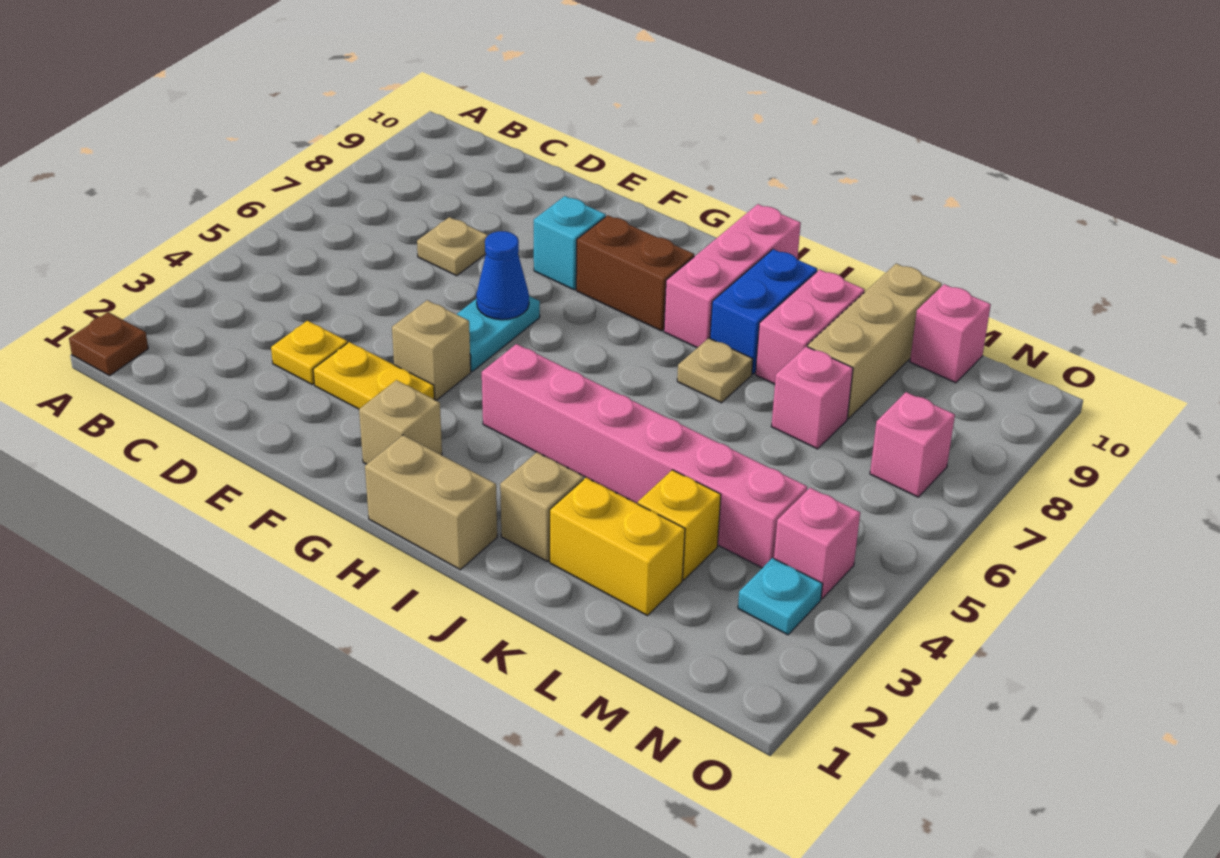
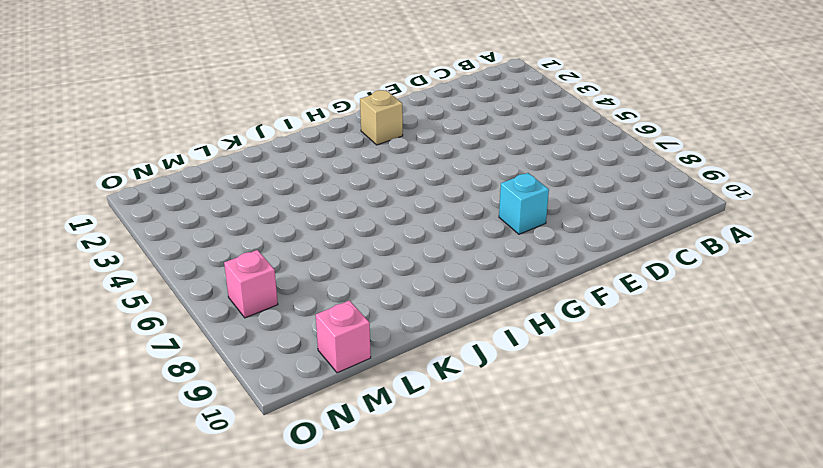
none -> brown 1x1 plate [69,312,148,376]
none -> yellow 1x1 plate [271,321,347,385]
none -> tan 1x1 plate [417,217,488,276]

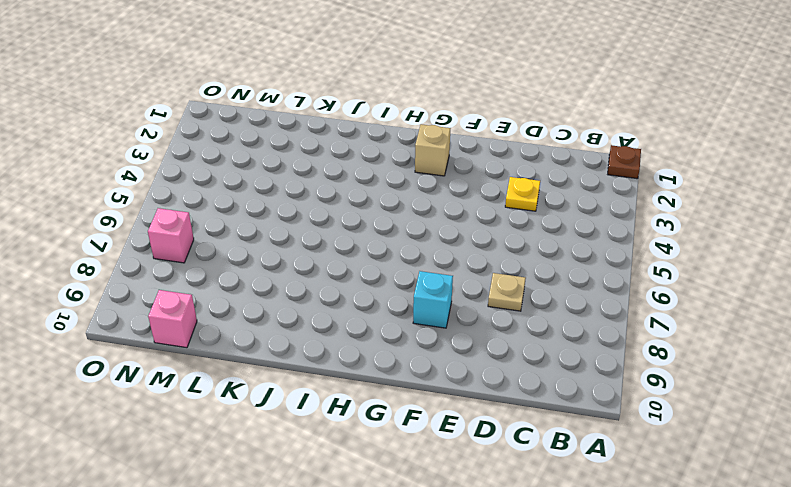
none -> yellow 1x2 plate [313,342,435,409]
none -> tan 1x1 brick [392,300,471,401]
none -> cyan 1x2 plate [457,296,540,371]

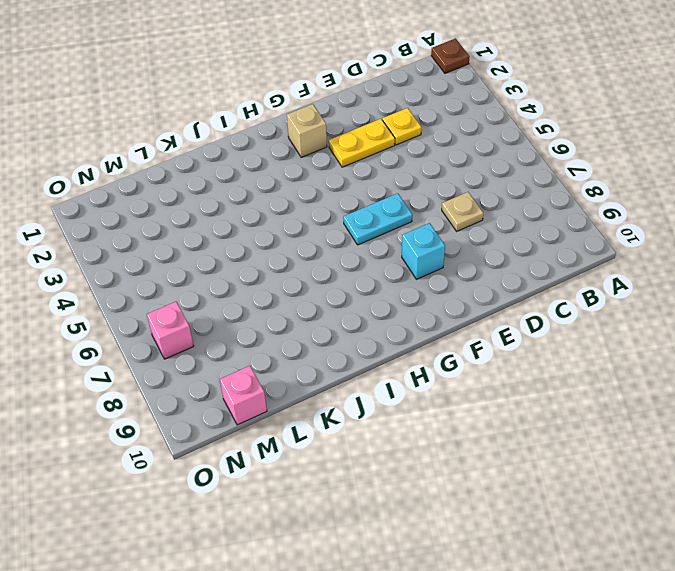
cyan 1x2 plate [343,193,412,245] -> cyan 1x2 plate turned to [457,296,540,371]
none -> tan 1x1 brick [392,300,471,401]
none -> brown 1x2 brick [576,215,694,331]
none -> tan 1x2 brick [365,435,497,570]

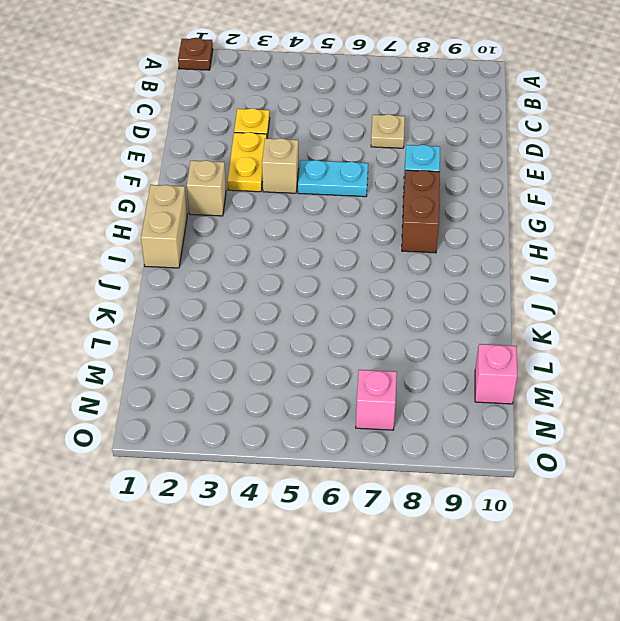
none -> pink 1x6 brick [482,344,807,568]
none -> pink 1x3 brick [664,204,801,348]
none -> tan 1x1 brick [500,452,583,561]

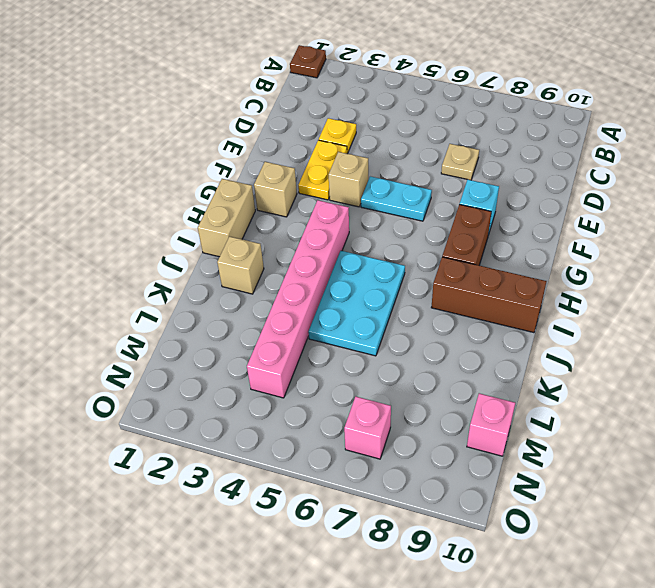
cyan 2x3 plate [308,251,405,356] -> none
brown 1x3 brick [431,257,547,333] -> pink 1x3 brick [664,204,801,348]
none -> tan 1x1 plate [677,338,753,403]
none -> blue 1x2 brick [710,249,817,374]
none -> yellow 1x2 brick [550,478,685,616]

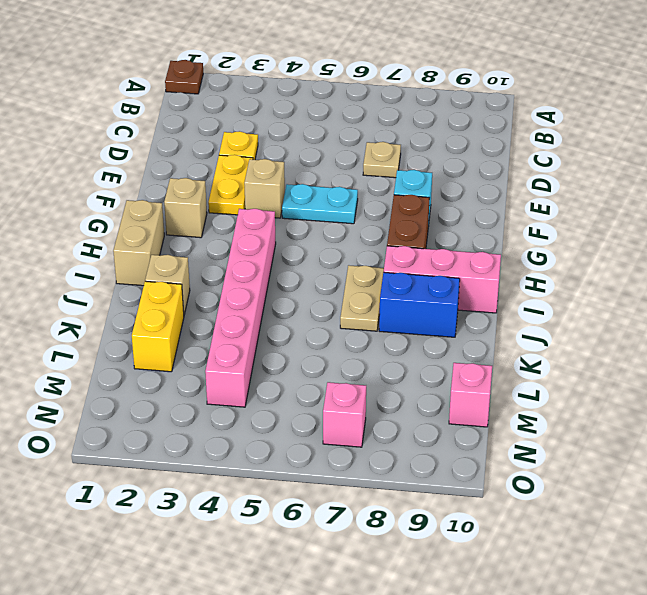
tan 1x2 plate [340,265,384,331] -> tan 1x1 plate [677,338,753,403]
none -> pink 1x2 brick [755,269,865,384]
none -> yellow 1x1 brick [638,470,721,580]
none -> pink 1x1 brick [771,346,853,449]

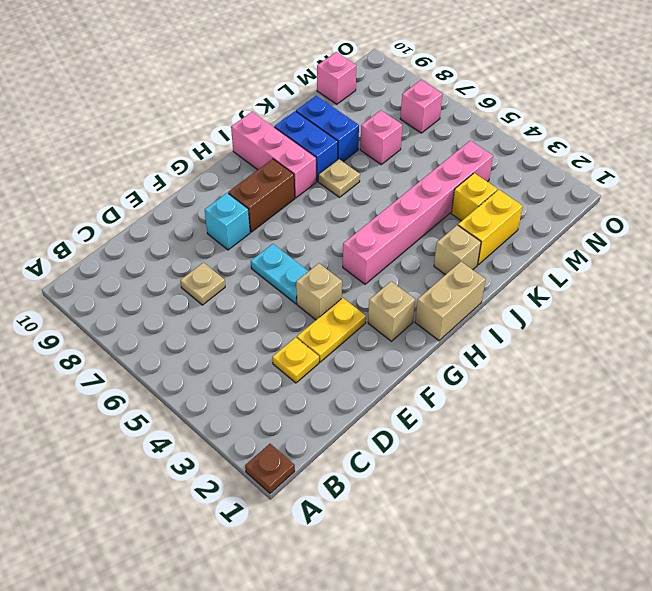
blue 1x2 brick [296,96,359,162] -> pink 1x2 brick [755,269,865,384]
none -> tan 1x3 brick [808,264,942,419]
none -> cyan 1x1 plate [738,558,823,635]
none -> pink 1x1 brick [774,488,860,598]

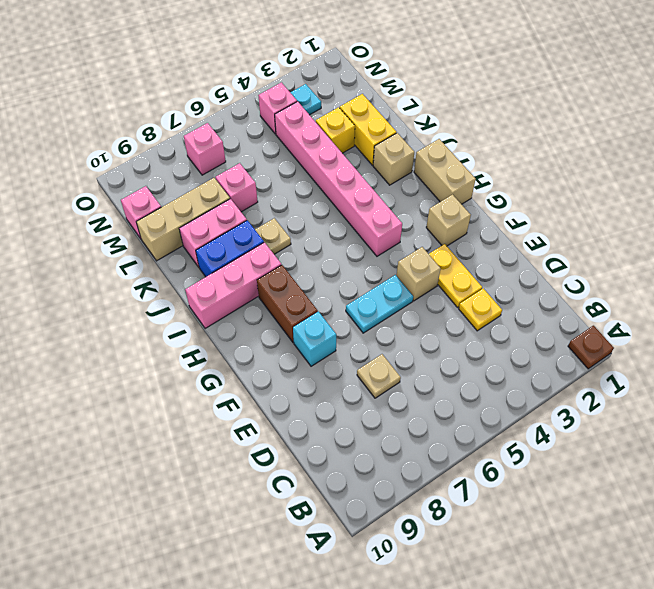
none -> blue 1x1 cone [476,231,529,320]

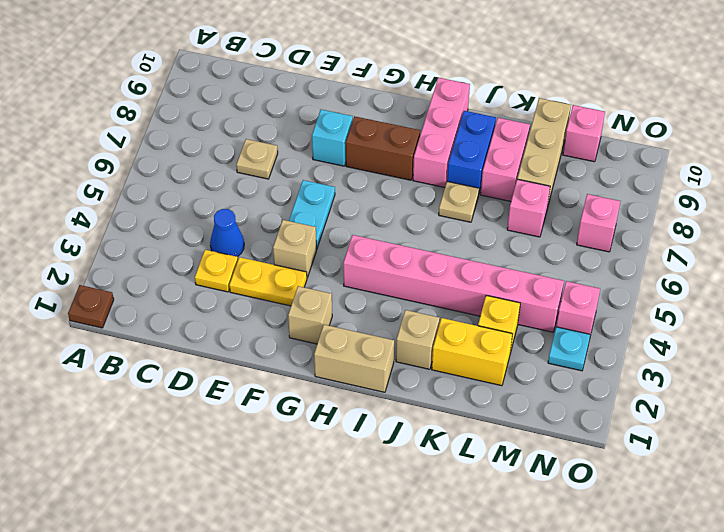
blue 1x1 cone [210,209,244,257] -> blue 1x1 cone moved to [476,231,529,320]

